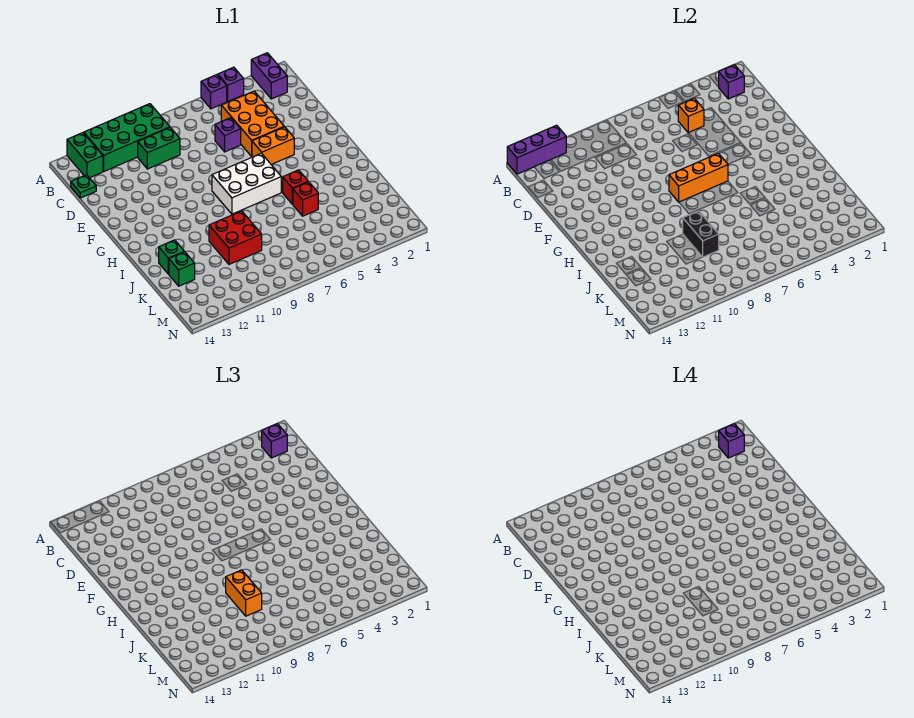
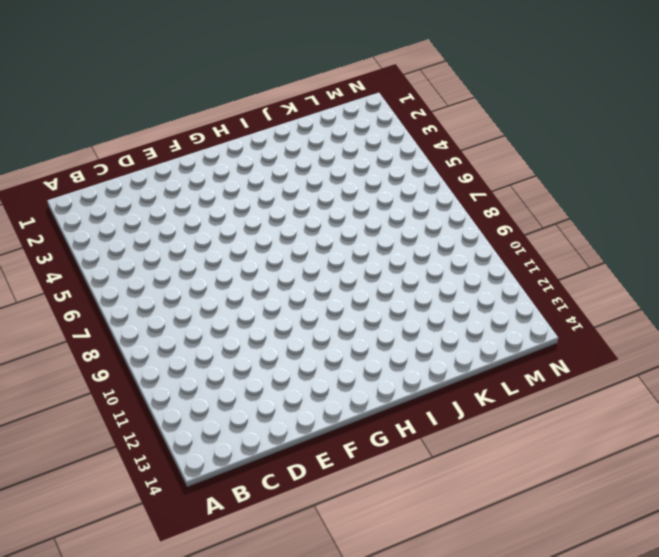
none -> purple 1x2 brick [251,53,287,99]
none -> purple 1x1 brick [218,67,244,101]
none -> purple 1x1 brick [201,75,227,109]

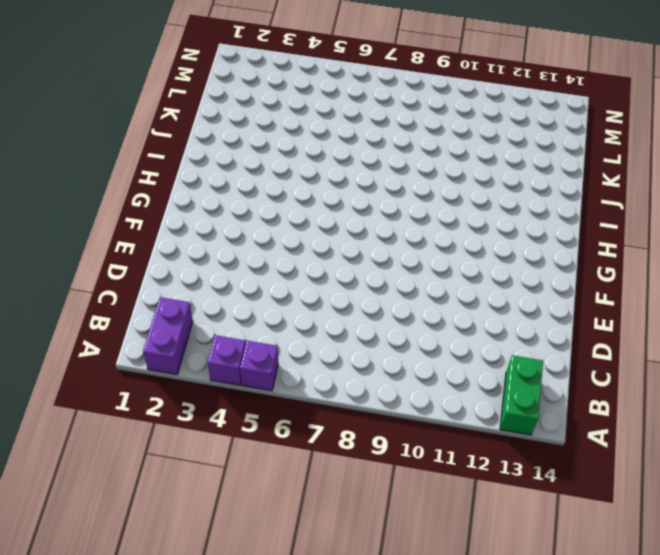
none -> green 2x4 brick [84,104,170,171]
none -> orange 2x3 brick [221,91,284,156]
none -> green 1x2 brick [138,127,180,169]

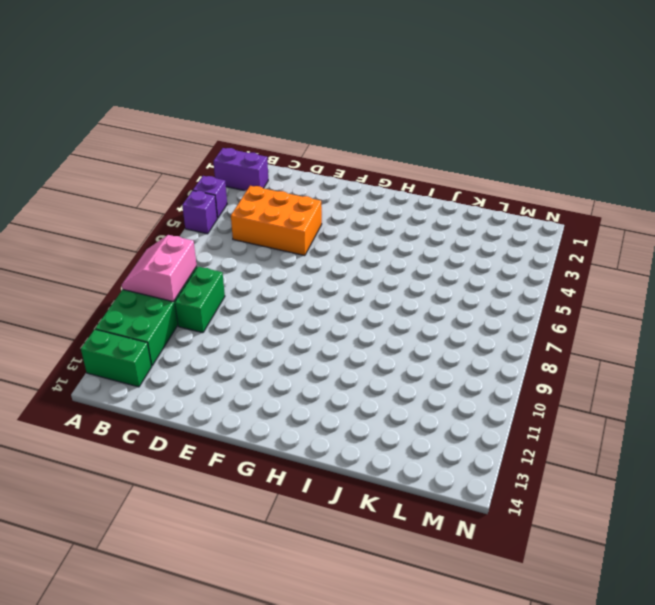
pink 2x2 slope [122,235,197,302] -> none
none -> green 1x1 plate [71,175,96,198]
none -> purple 1x1 brick [215,118,241,152]
none -> orange 1x2 brick [252,127,294,164]

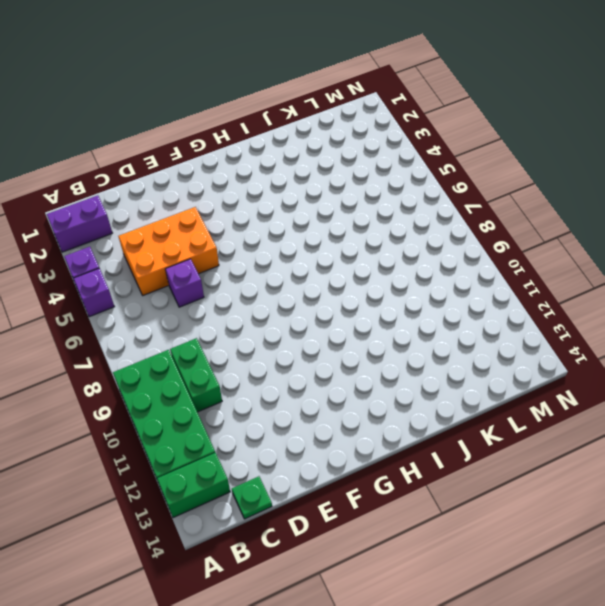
none -> orange 1x2 brick [252,127,294,164]
none -> white 2x3 brick [212,153,281,214]
none -> red 1x1 brick [283,170,308,204]

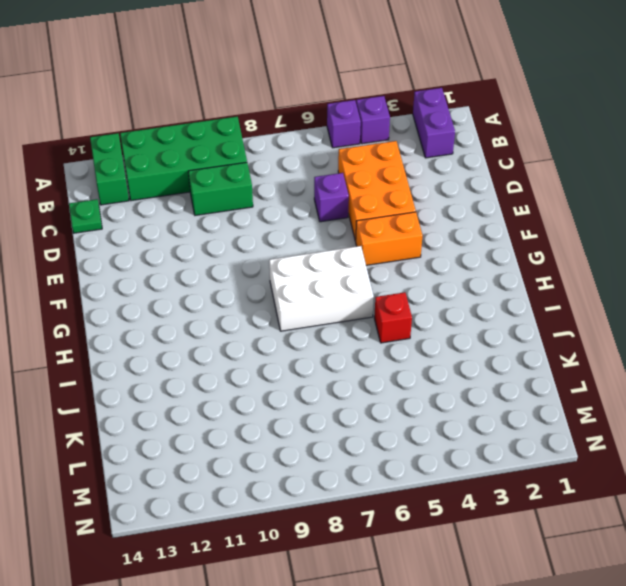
none -> red 1x1 brick [293,182,318,216]
none -> red 2x2 brick [209,211,262,264]
none -> green 1x1 brick [159,240,184,274]

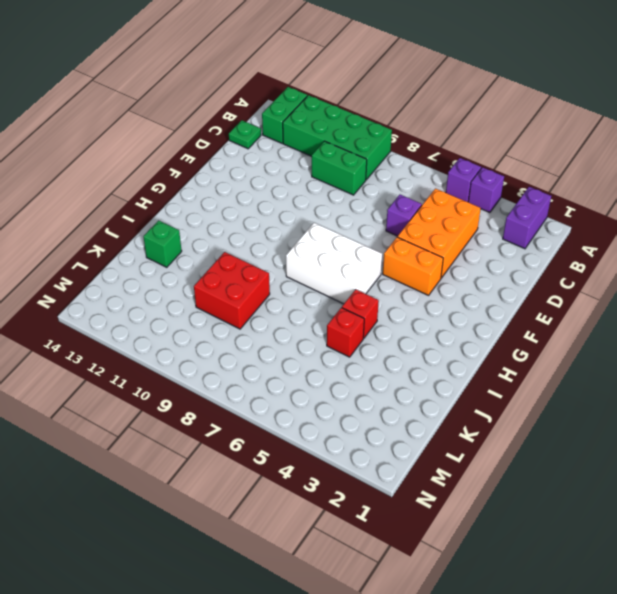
none -> green 1x1 brick [169,252,195,286]
none -> purple 1x3 brick [507,125,566,174]
none -> purple 1x1 brick [719,65,744,99]

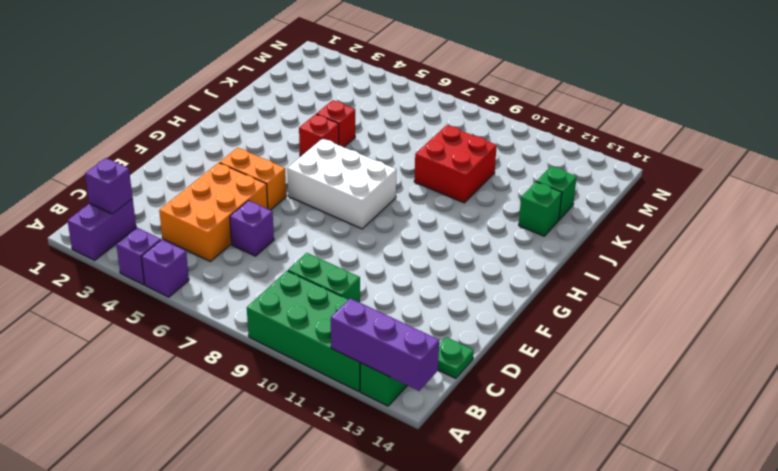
none -> orange 1x1 brick [678,98,704,133]
none -> orange 1x3 brick [669,153,728,202]
none -> black 1x2 brick [683,211,719,257]

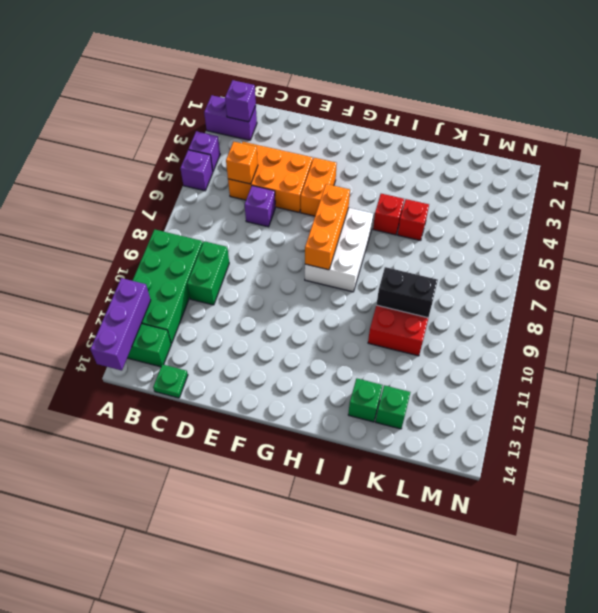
none -> purple 1x1 brick [262,424,287,458]
none -> orange 1x2 brick [226,570,262,616]
none -> purple 1x1 brick [719,424,744,458]

